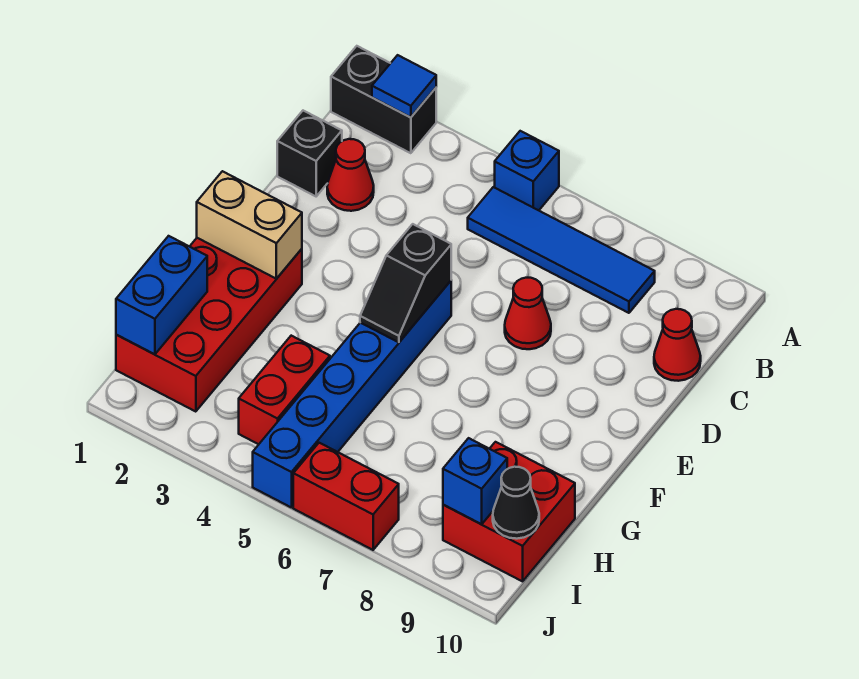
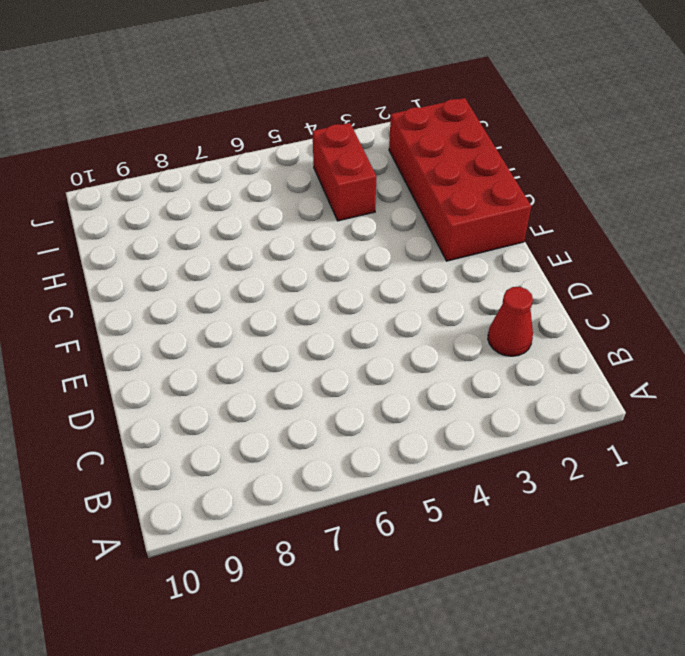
none -> black 1x2 brick [331,46,436,153]
none -> blue 1x1 brick [495,131,559,210]
none -> blue 1x4 tile [468,187,655,313]

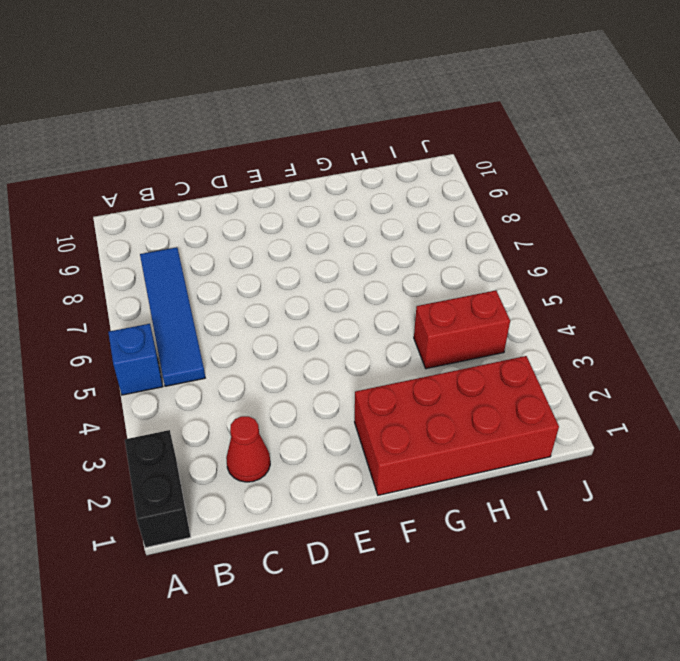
none -> black 1x1 brick [277,111,342,196]
none -> red 1x1 cone [654,309,701,381]
none -> red 1x1 cone [505,278,551,349]

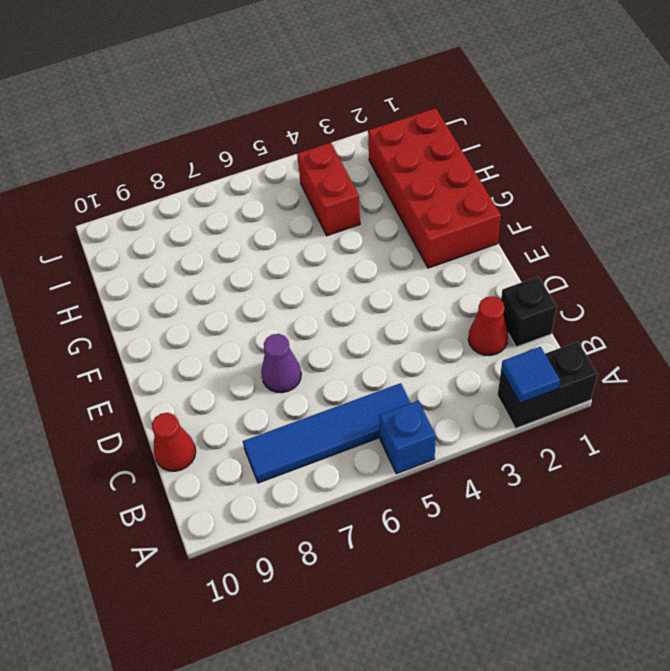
purple 1x1 cone [261,334,301,393] -> red 1x1 cone [505,278,551,349]
none -> blue 1x6 brick [253,281,451,508]
none -> red 2x2 brick [443,442,575,581]
none -> red 1x2 brick [293,443,399,550]

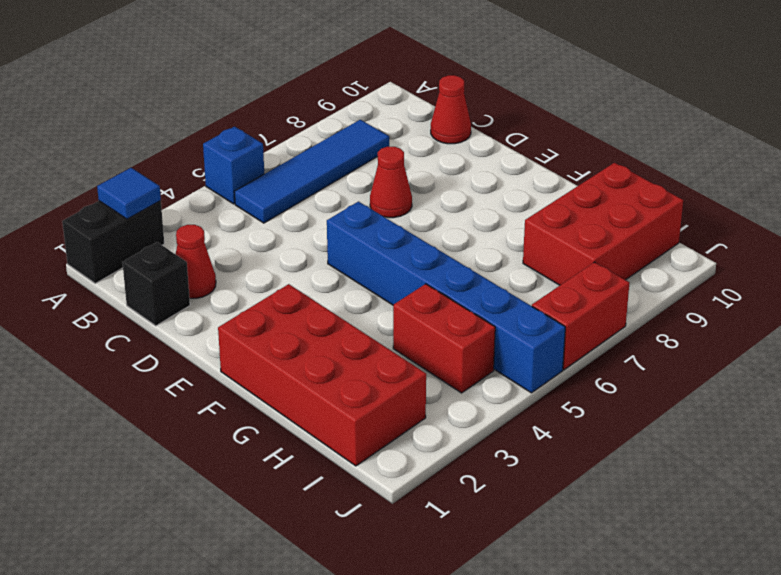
red 2x3 brick [523,163,683,285] -> red 2x2 brick [443,442,575,581]
none -> black 1x2 slope [360,224,451,342]
none -> tan 1x2 brick [197,171,302,279]
none -> blue 1x2 brick [116,236,207,354]

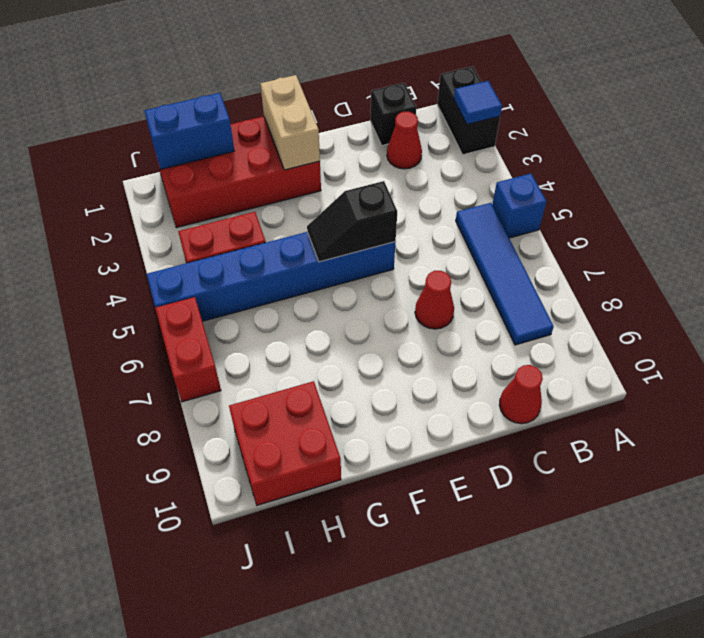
none -> blue 1x1 brick [443,438,507,524]
none -> black 1x1 cone [493,467,539,539]

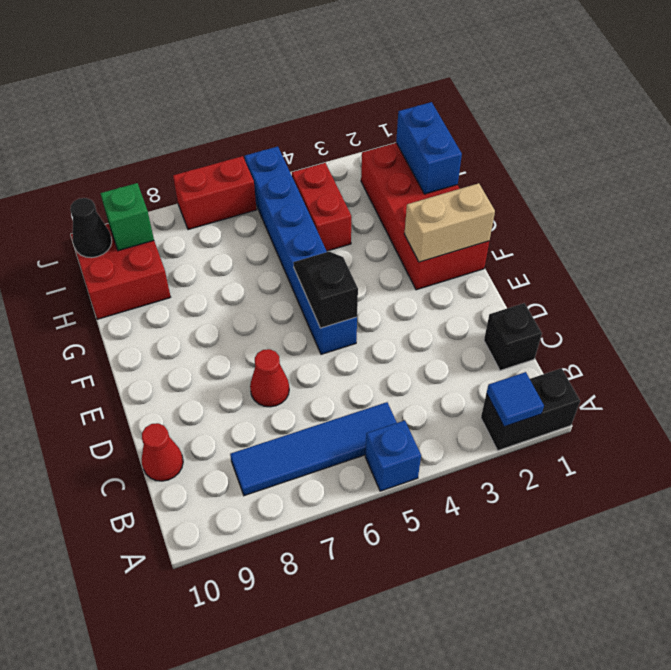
green 1x1 brick [100,183,154,251] -> blue 1x1 brick [443,438,507,524]
none -> red 1x1 cone [327,139,374,211]

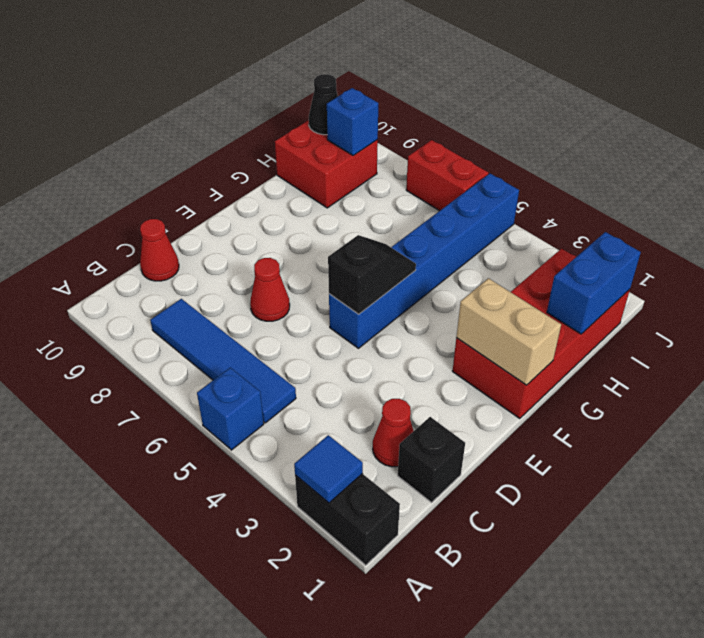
none -> red 1x2 brick [239,336,330,444]

